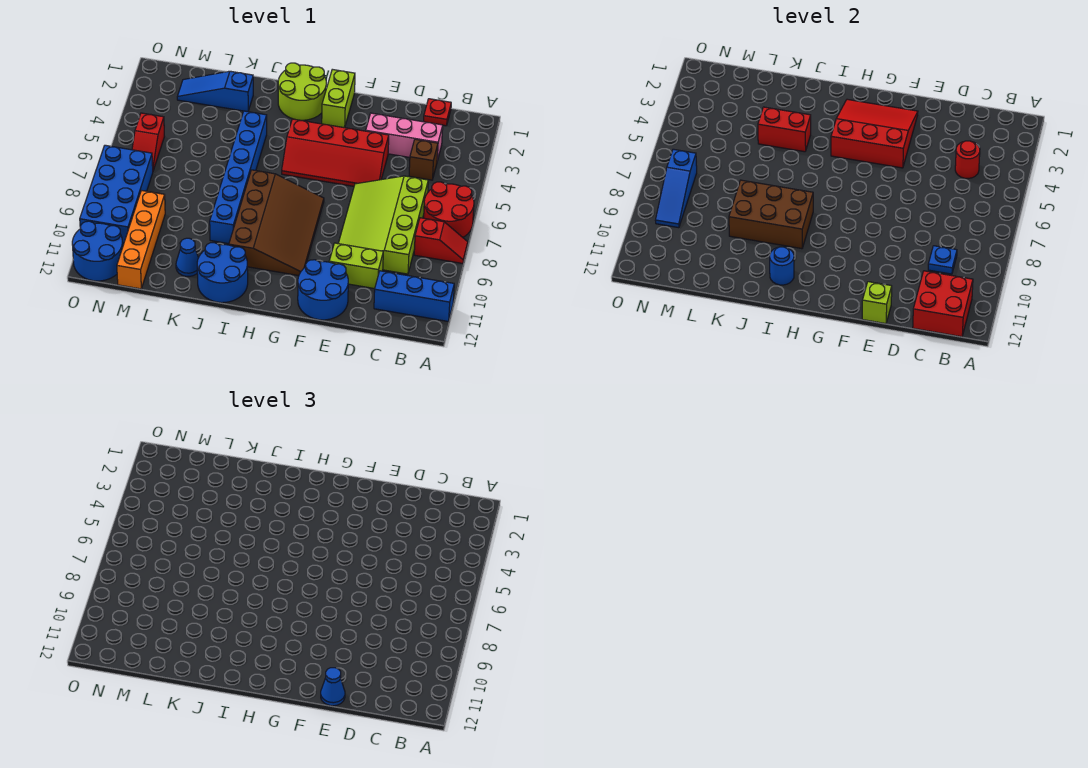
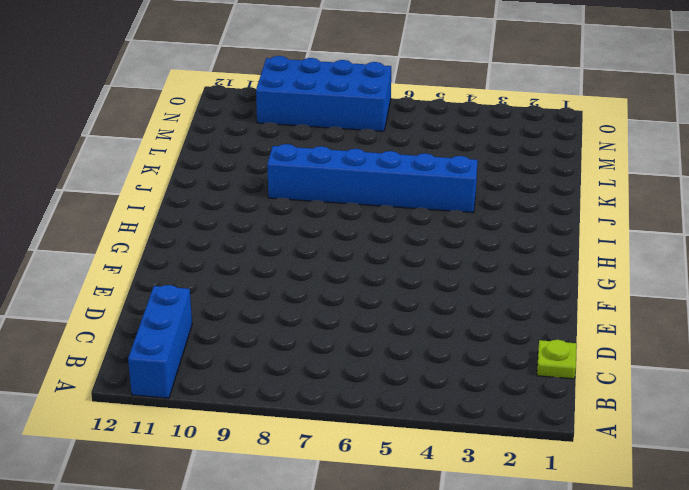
lime 1x1 plate [537,340,577,379] -> red 1x1 plate [424,99,451,126]
none -> red 2x2 round brick [424,182,474,237]
none -> red 1x2 slope [414,218,468,264]
none -> pink 1x3 brick [366,113,443,161]
none -> brown 1x1 brick [409,139,438,180]

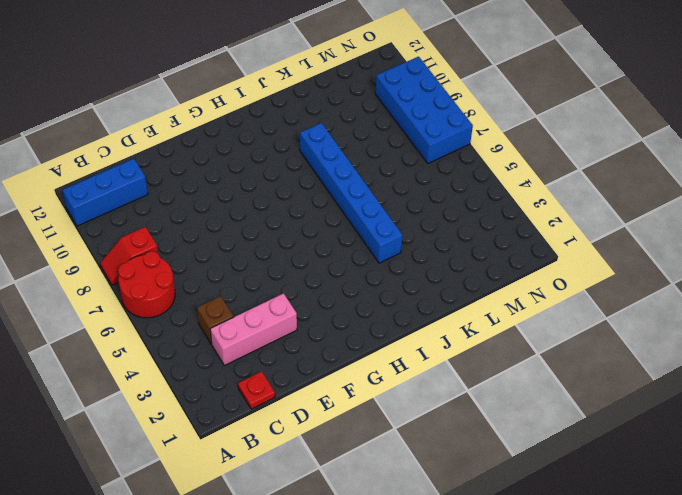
none -> lime 3x4 slope [338,176,428,274]
none -> lime 1x2 brick [329,243,383,289]
none -> red 2x4 slope [282,119,389,186]
none -> blue 2x2 round brick [298,260,348,320]

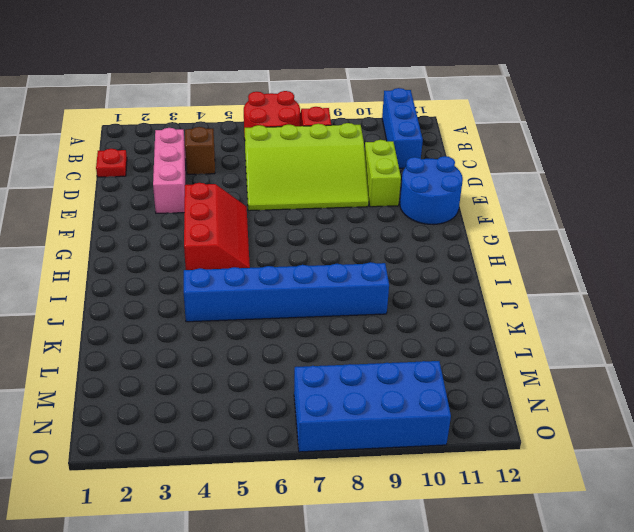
red 2x3 slope [184,183,250,270] -> red 2x4 slope [282,119,389,186]
none -> lime 1x2 brick [322,69,355,128]
none -> brown 3x4 slope [229,170,324,276]
none -> lime 2x2 round brick [278,63,326,120]
none -> blue 2x2 round brick [197,243,248,303]

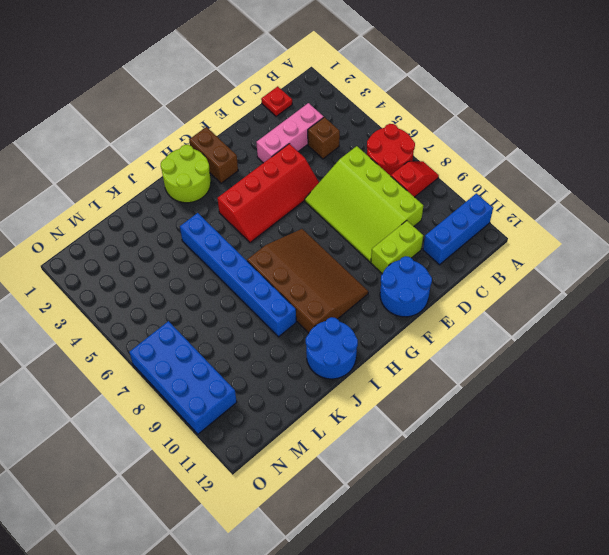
brown 1x2 brick [189,127,238,183] -> lime 1x2 brick [322,69,355,128]
none -> blue 1x3 slope [177,71,253,112]
none -> blue 1x1 cone [176,238,199,276]
none -> orange 1x4 brick [117,190,165,289]
none -> red 1x2 slope [132,113,164,171]

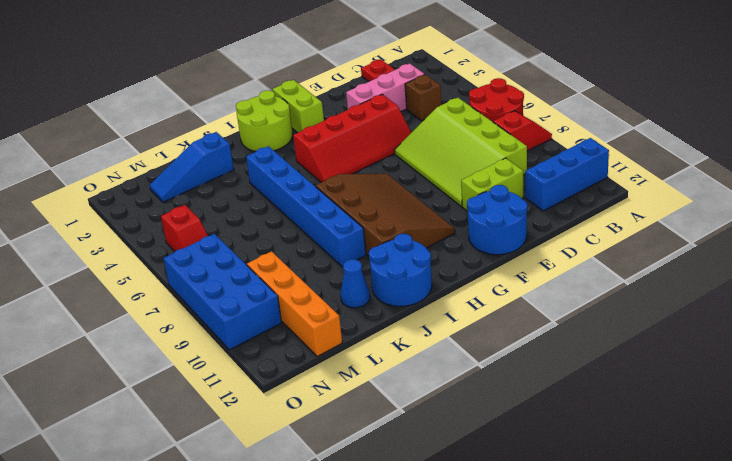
none -> blue 2x2 round brick [72,221,123,281]
none -> red 2x2 brick [913,271,973,337]
none -> red 1x1 round brick [955,141,980,179]
none -> blue 1x1 plate [928,246,957,274]

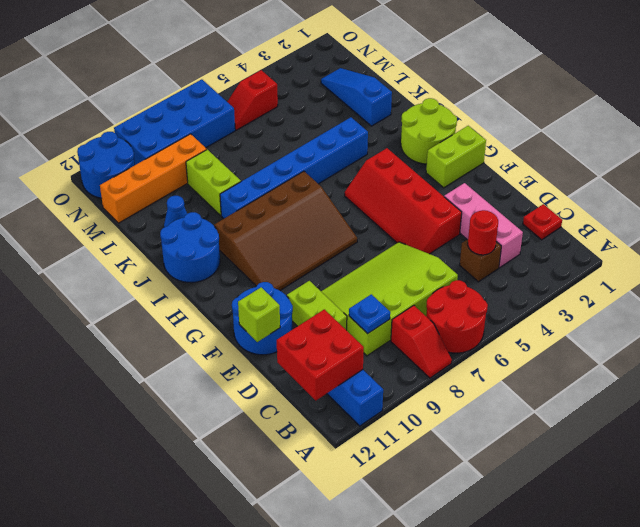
lime 1x2 brick [186,150,241,215] -> none
none -> red 3x3 slope [831,99,918,168]
none -> brown 2x3 brick [729,180,813,249]
none -> blue 1x1 round brick [770,247,794,285]
none -> red 1x2 brick [758,107,811,152]

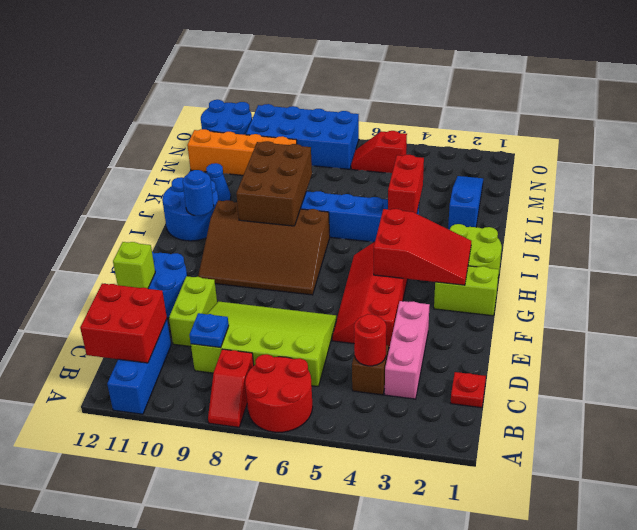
red 2x3 slope [374,209,471,285] -> red 3x3 slope [831,99,918,168]
none -> blue 1x3 slope [655,149,697,228]
none -> blue 1x1 cone [321,668,345,706]

